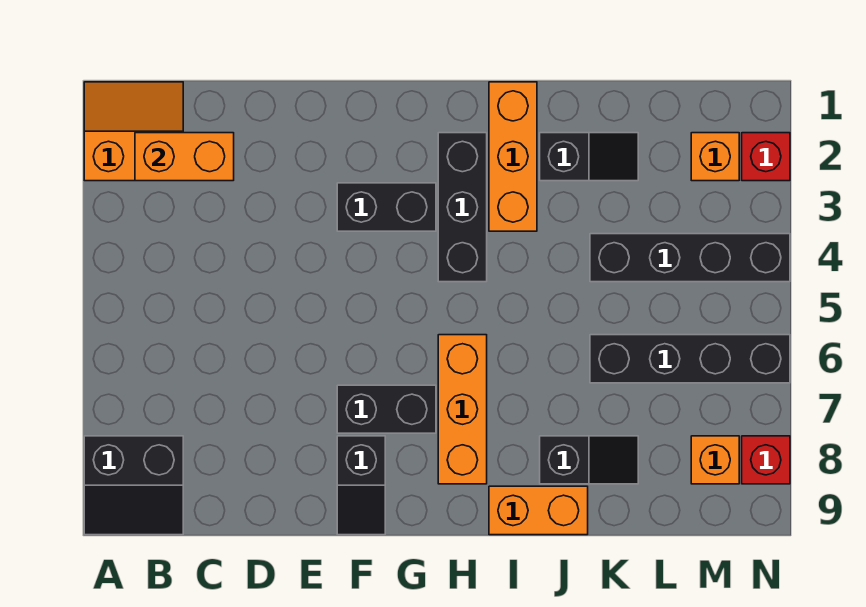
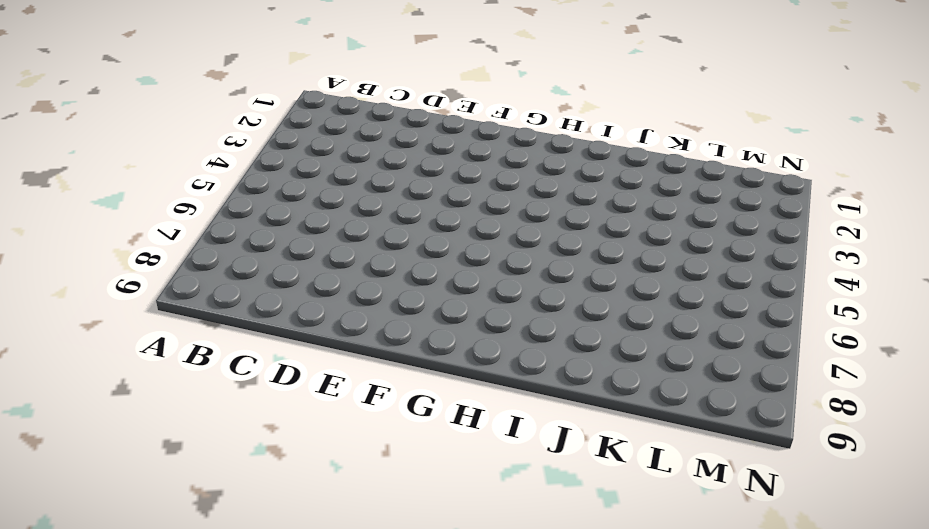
none -> orange 2x2 slope [84,82,183,181]
none -> black 2x2 slope [84,436,183,535]
none -> black 1x2 brick [337,183,436,231]

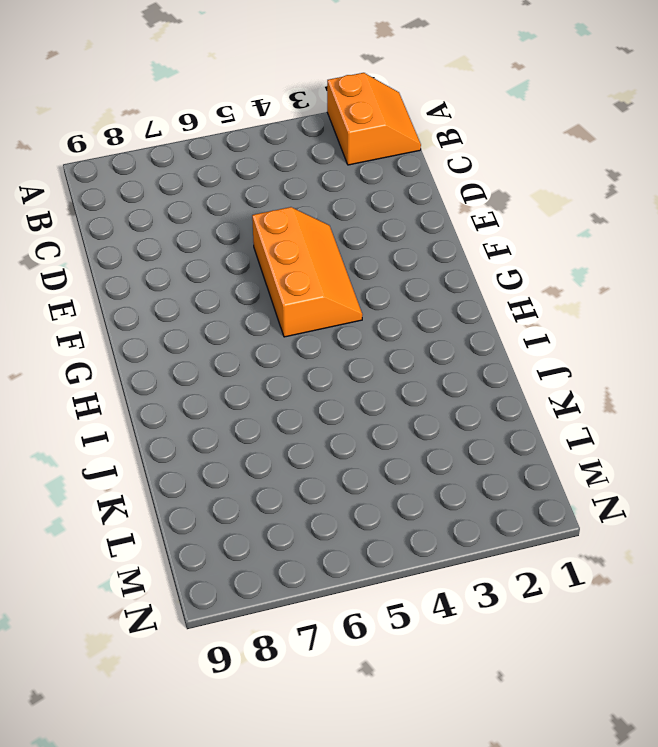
orange 2x3 slope [252,207,363,337] -> none
none -> black 2x2 slope [84,436,183,535]
none -> black 1x2 brick [337,183,436,231]
none -> black 1x2 brick [337,385,436,433]

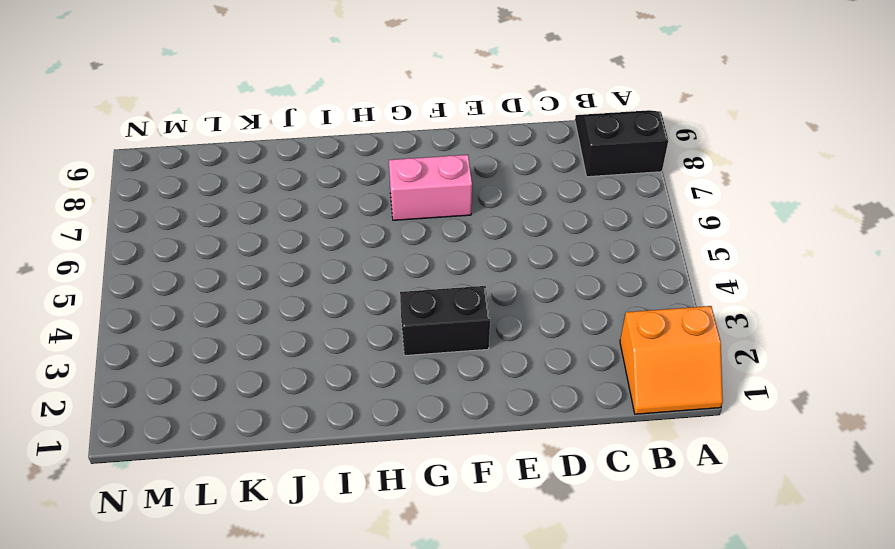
pink 1x2 brick [389,155,472,220] -> black 1x2 brick [337,385,436,433]
none -> black 1x2 slope [337,436,385,535]
none -> black 1x3 brick [438,133,487,282]
none -> orange 1x3 brick [438,335,487,484]

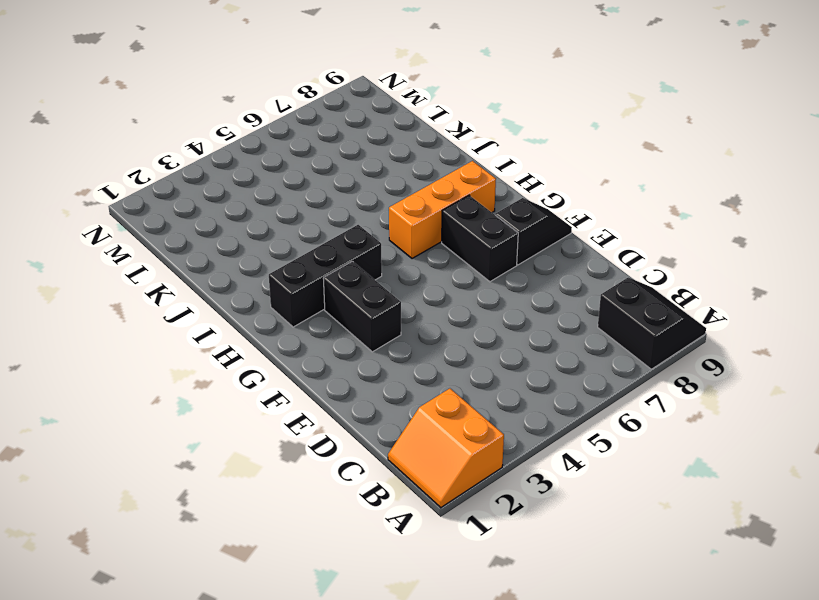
none -> orange 1x3 brick [489,82,537,231]
none -> orange 1x2 brick [489,486,588,535]
none -> black 1x2 slope [540,133,638,181]

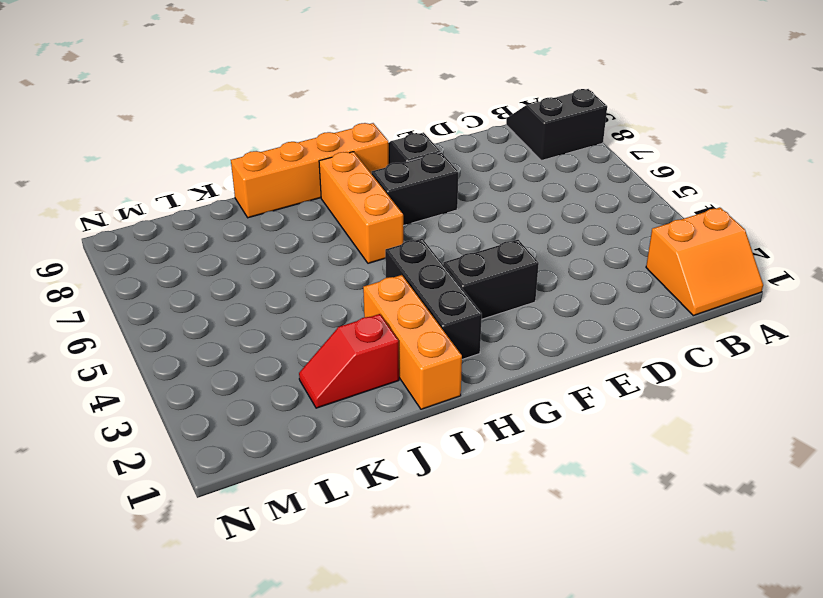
orange 1x4 brick [231,123,389,218] -> orange 1x2 brick [489,486,588,535]
red 1x2 slope [299,314,399,408] -> black 1x2 slope [540,133,638,181]
none -> black 1x2 slope [540,436,638,484]
none -> black 1x4 brick [590,234,790,282]
none -> black 1x4 brick [590,335,790,383]

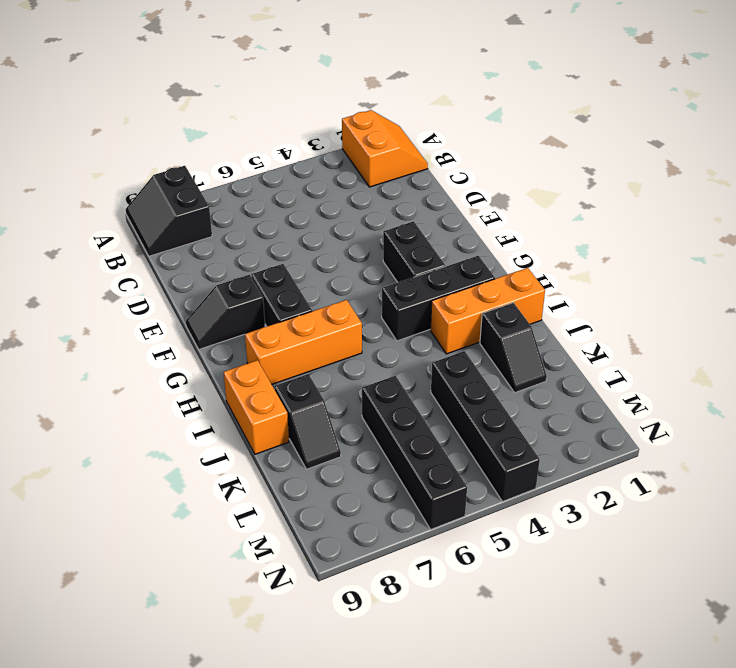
none -> orange 1x1 brick [691,133,739,181]
none -> orange 1x1 brick [691,436,739,484]
none -> red 1x1 brick [742,133,790,181]

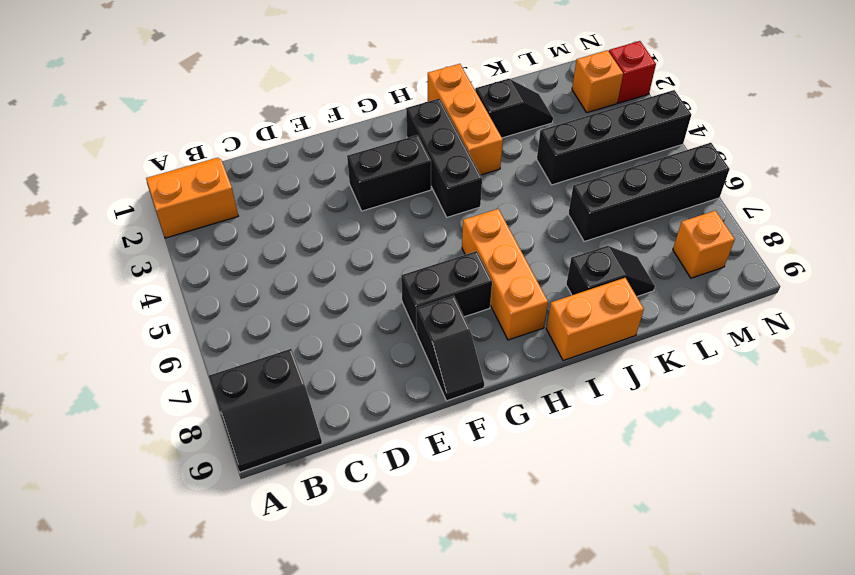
none -> red 1x1 brick [742,436,790,484]
none -> orange 1x2 brick [135,133,234,181]

